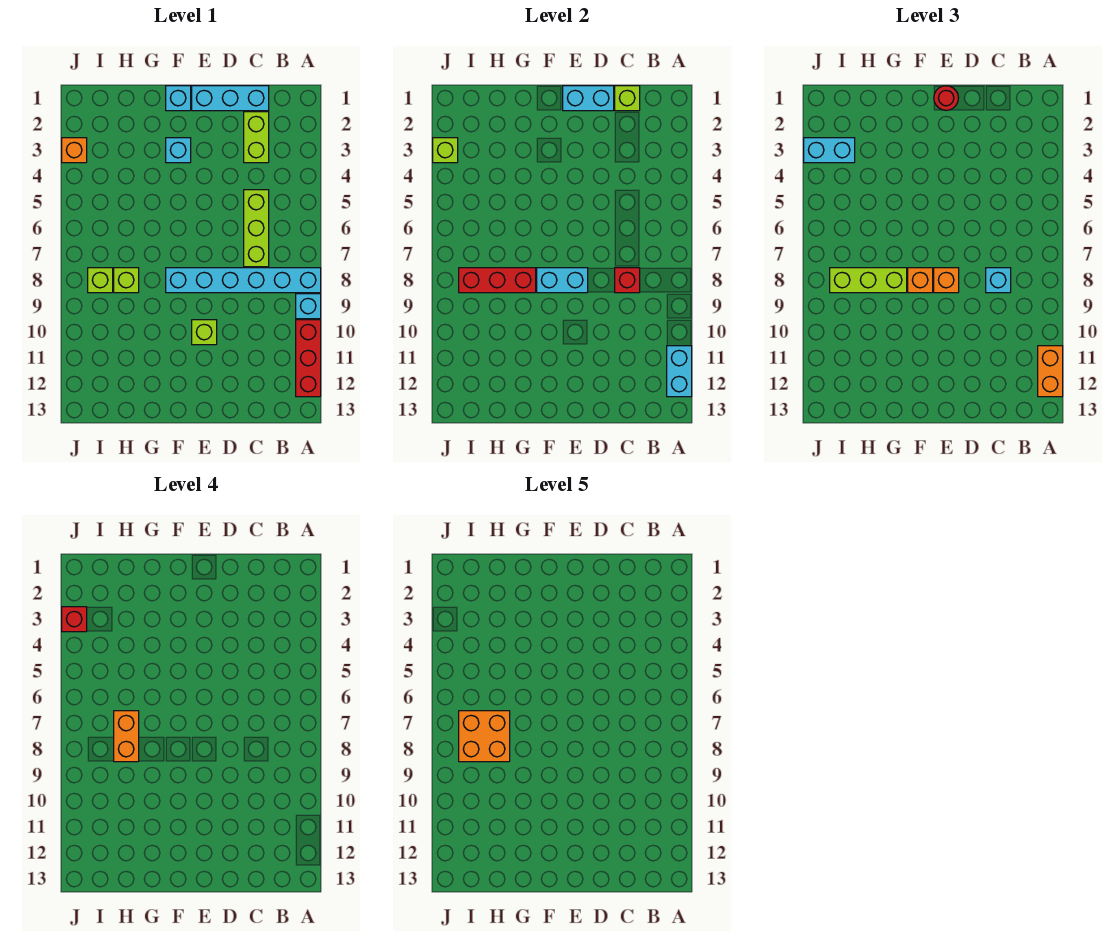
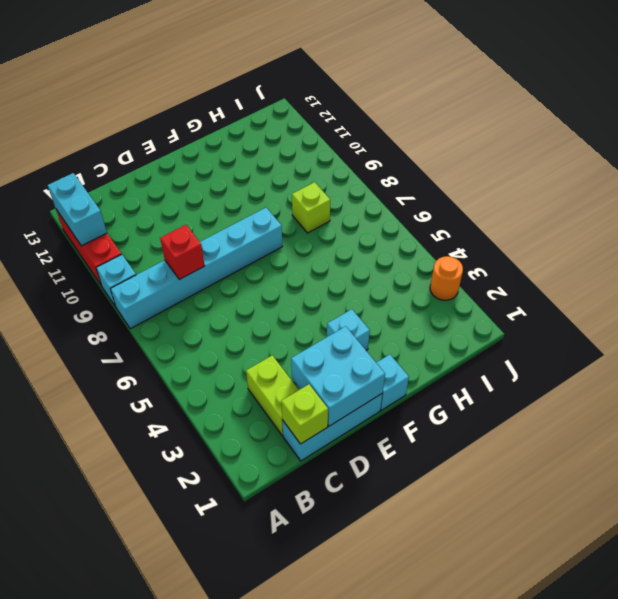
cyan 2x2 brick [291,326,385,426] -> cyan 1x2 brick [563,86,614,111]
orange 1x1 round brick [430,256,463,300] -> orange 1x1 brick [62,138,87,163]
none -> lime 1x3 brick [244,190,269,267]
none -> lime 1x1 brick [192,320,217,345]
none -> lime 1x1 brick [88,268,113,293]

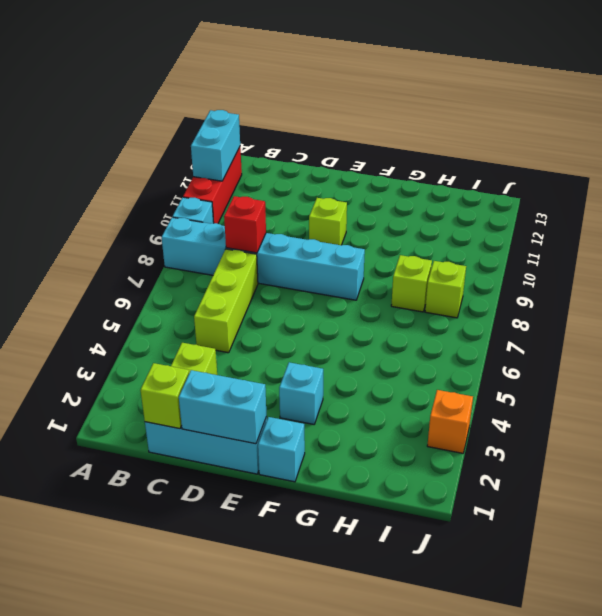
none -> cyan 1x2 brick [537,268,588,293]
none -> red 1x3 brick [459,268,536,293]
none -> lime 1x1 brick [433,138,458,163]

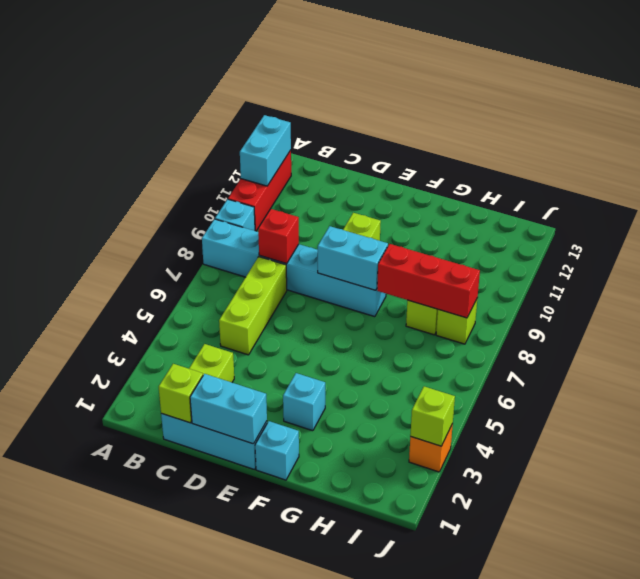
none -> orange 1x2 brick [1038,346,1063,397]
none -> cyan 1x1 brick [986,268,1011,293]
none -> red 1x1 round brick [934,86,958,110]

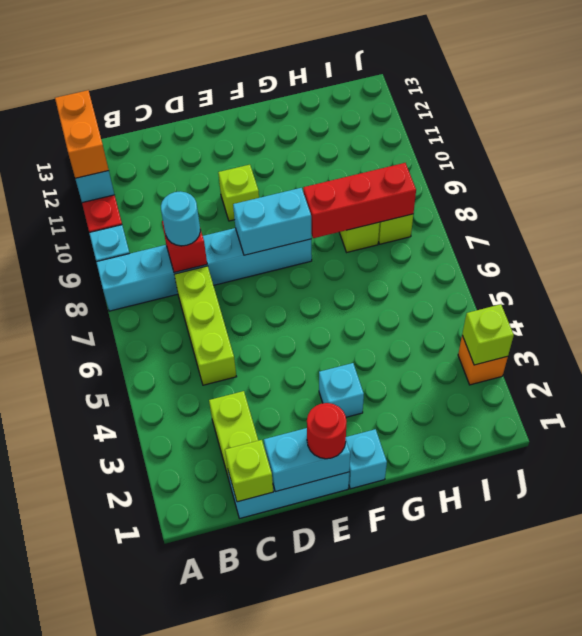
cyan 1x1 round brick [161,191,200,246] -> cyan 1x1 brick [986,268,1011,293]
none -> orange 1x1 brick [934,268,959,293]
none -> orange 1x1 brick [908,268,933,293]
none -> lime 1x3 brick [830,268,907,293]

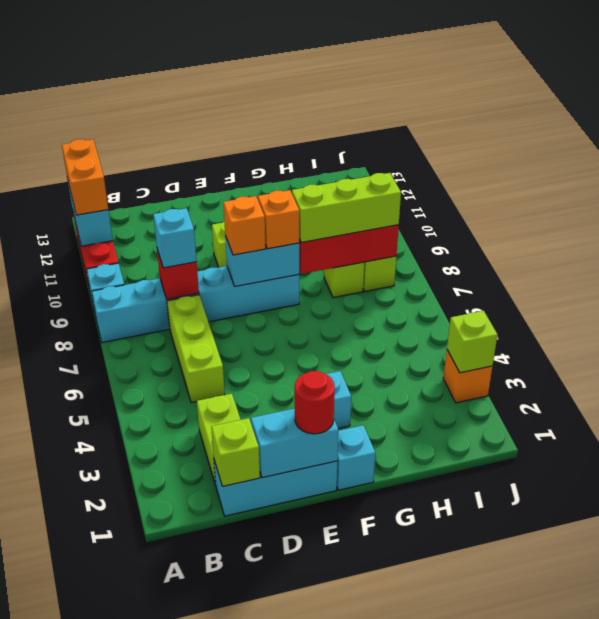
none -> cyan 1x2 brick [804,138,855,163]
none -> orange 1x2 brick [114,711,139,762]
none -> red 1x1 brick [62,607,87,632]

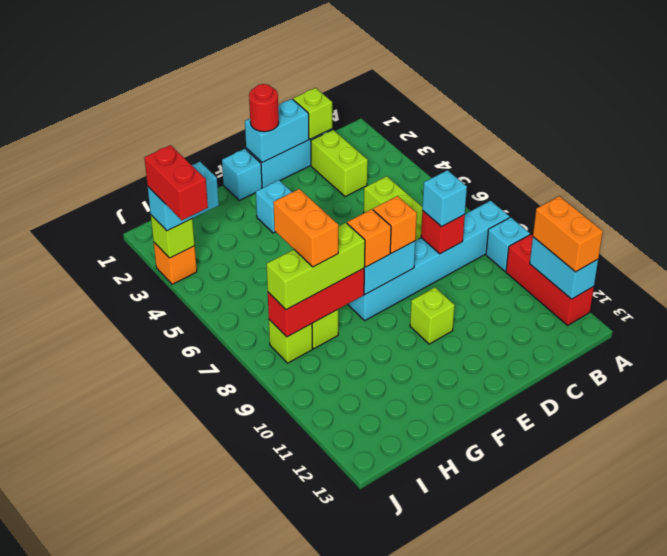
red 1x2 brick [144,145,208,220] -> red 1x1 brick [62,607,87,632]
none -> orange 2x2 brick [459,711,510,762]

